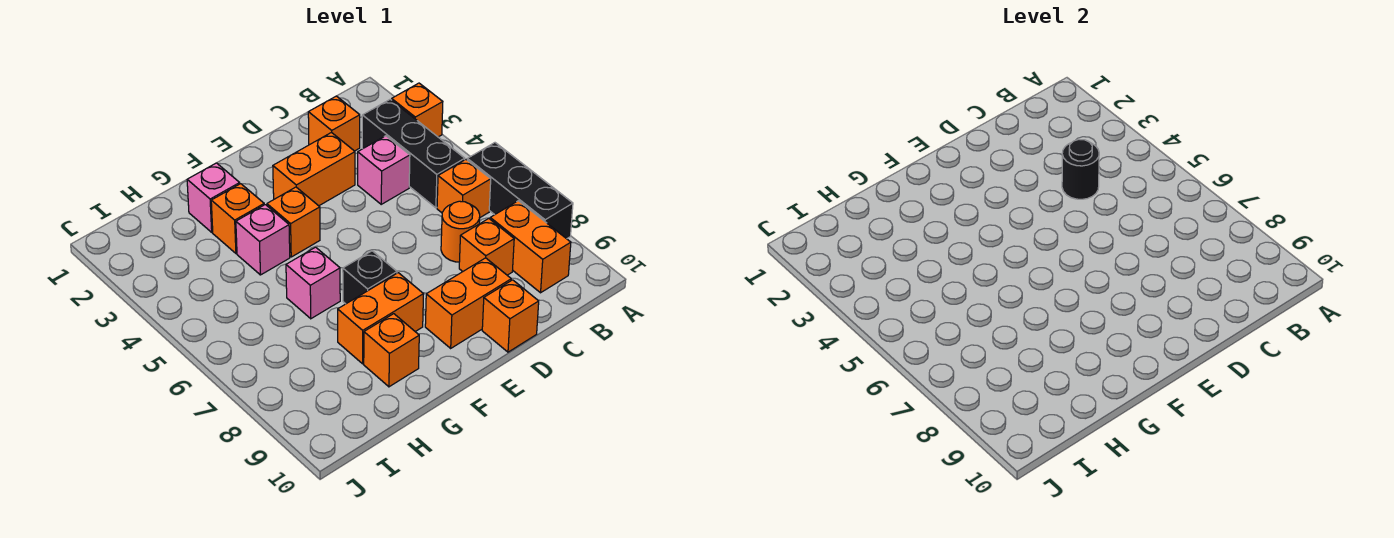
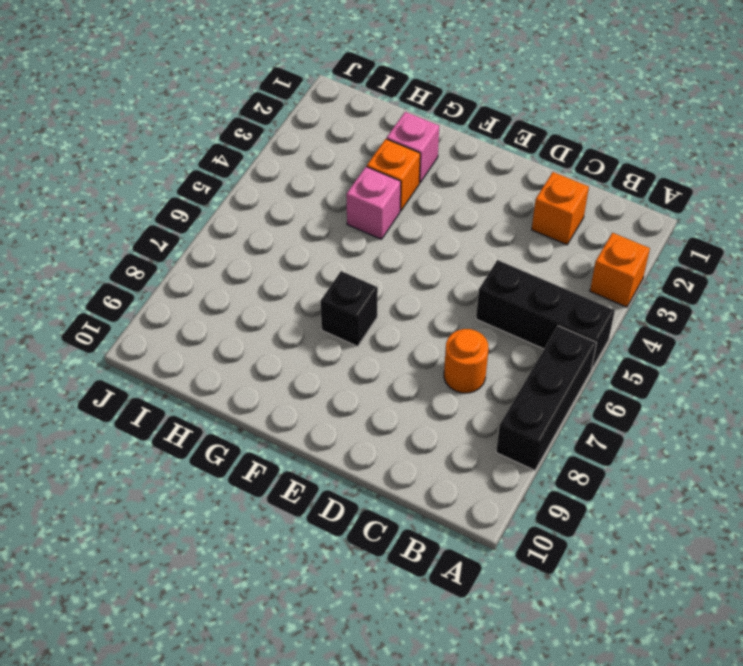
black 1x3 brick [476,260,615,370] -> black 1x3 brick turned to [362,99,465,208]
none -> orange 1x1 brick [437,160,491,217]
none -> orange 1x2 brick [490,201,571,293]
none -> pink 1x1 brick [358,136,410,204]

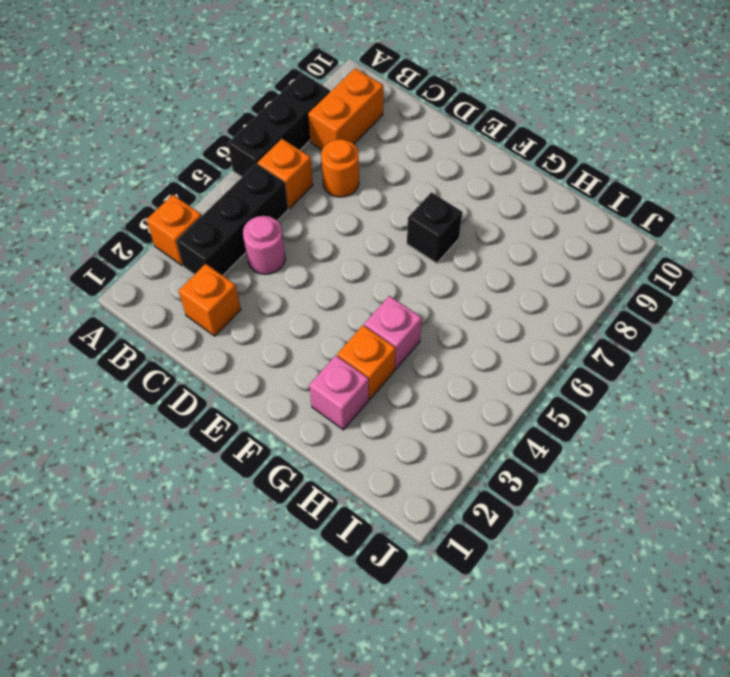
pink 1x1 round brick [243,216,285,274] -> pink 1x1 brick [358,136,410,204]
none -> orange 1x1 brick [459,219,514,275]
none -> orange 1x2 brick [273,132,355,206]
none -> orange 1x2 brick [425,258,511,348]

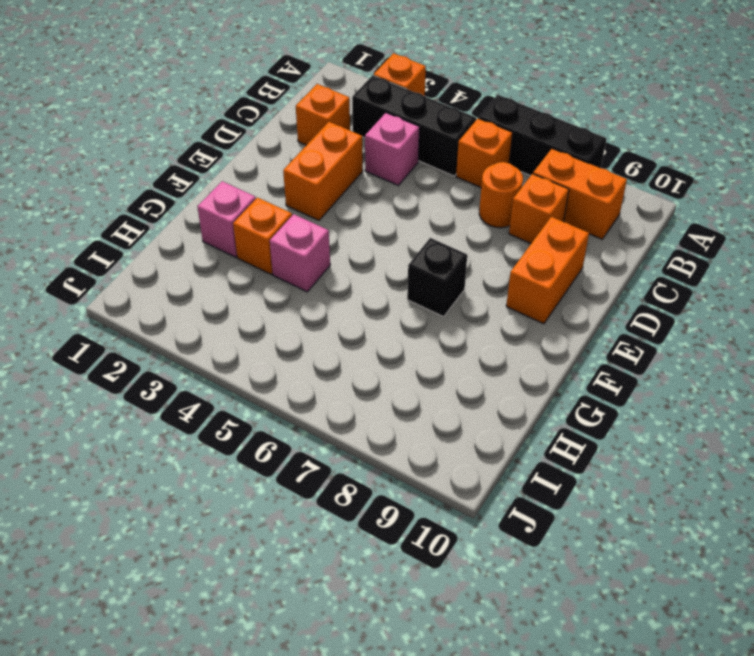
none -> orange 1x1 brick [482,280,539,352]
none -> orange 1x1 brick [267,187,320,257]
none -> orange 1x2 brick [338,273,424,364]

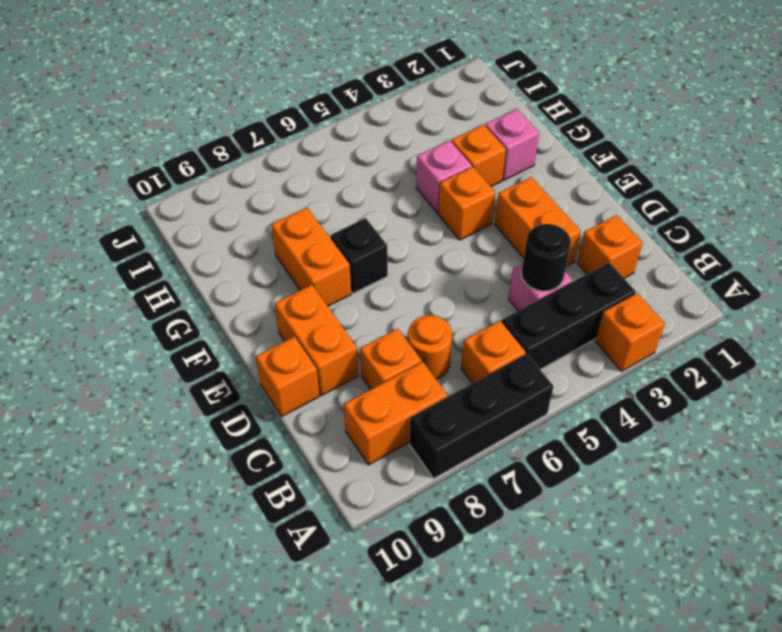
none -> pink 1x1 brick [286,247,340,319]
none -> orange 1x1 brick [364,314,419,387]

